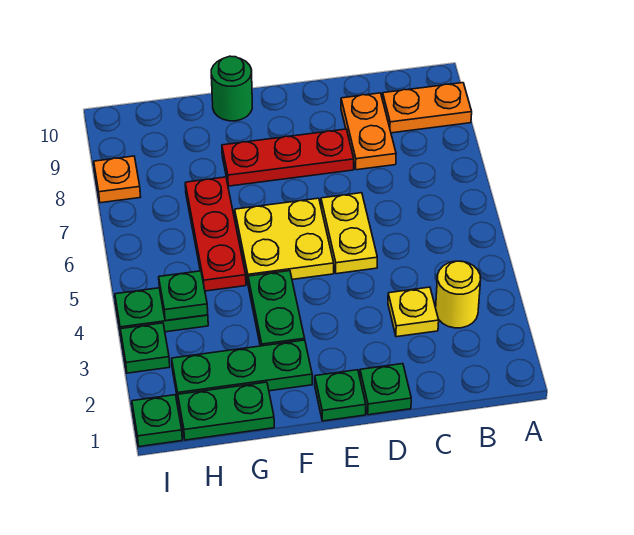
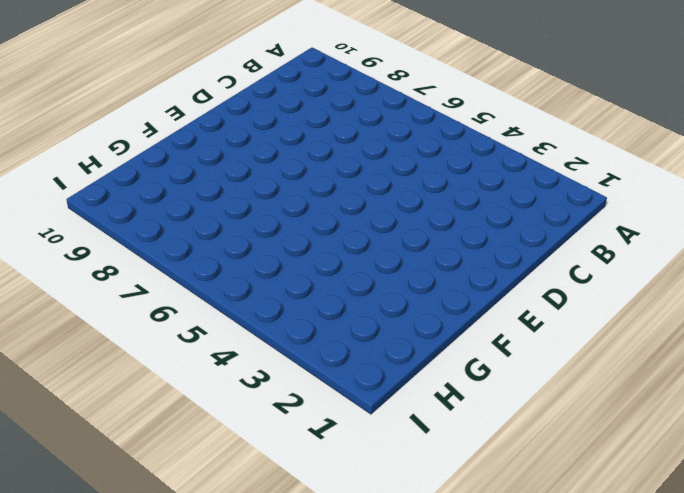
none -> orange 1x2 plate [383,83,472,133]
none -> yellow 1x1 round brick [436,261,481,328]
none -> yellow 1x1 plate [388,287,439,337]

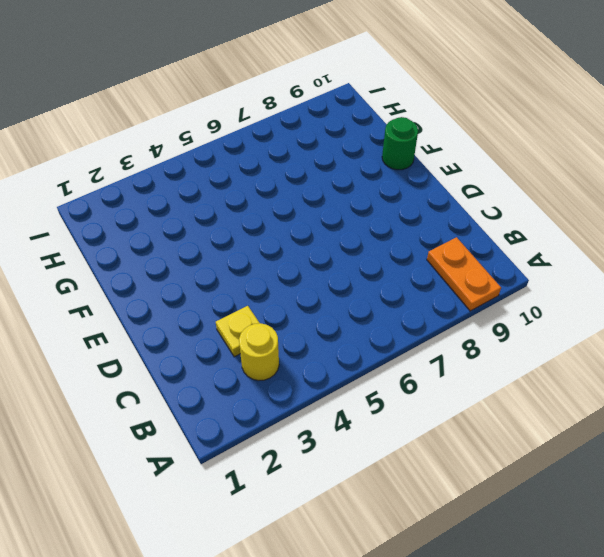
none -> orange 1x2 plate [341,93,396,170]
none -> green 1x1 plate [360,364,411,415]
none -> yellow 1x2 plate [321,193,377,274]

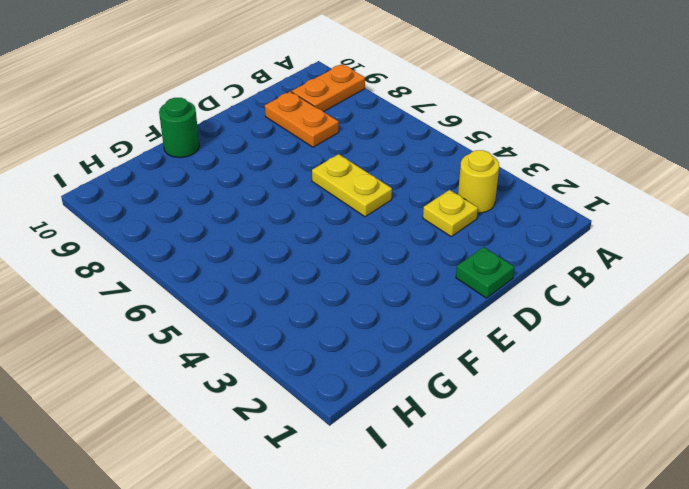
none -> red 1x3 plate [222,129,354,186]
none -> green 1x1 plate [315,370,366,421]
none -> yellow 2x2 plate [235,198,334,282]

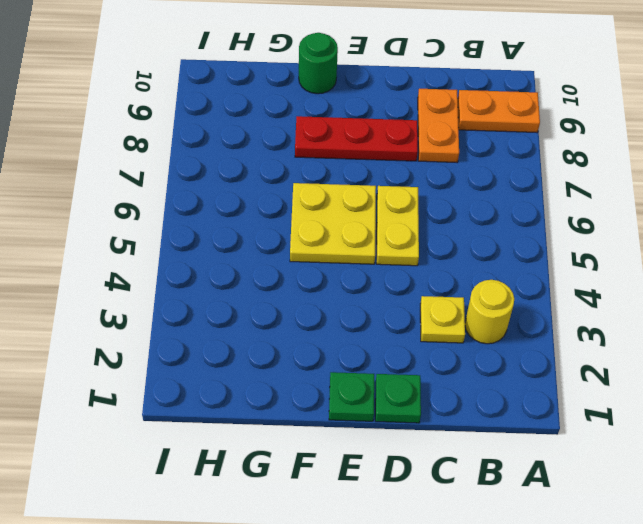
none -> green 1x3 plate [172,340,312,399]
none -> green 1x2 plate [248,271,305,346]
none -> green 1x2 plate [178,382,274,440]

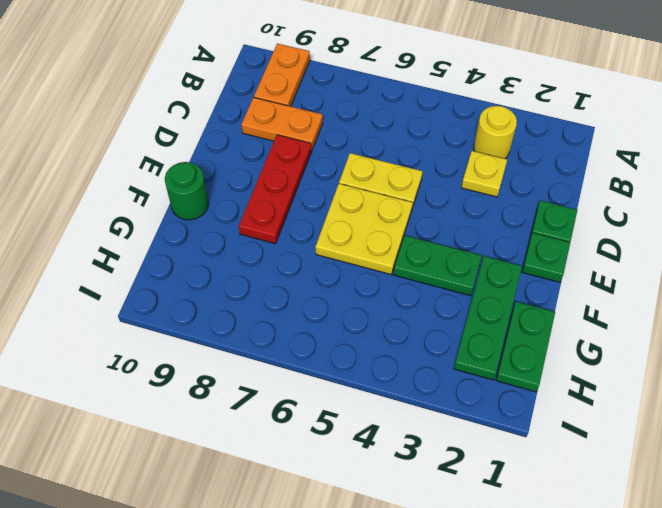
none -> red 1x3 plate [185,177,246,291]
none -> green 1x2 plate [115,288,208,334]
none -> green 1x1 plate [132,395,182,447]

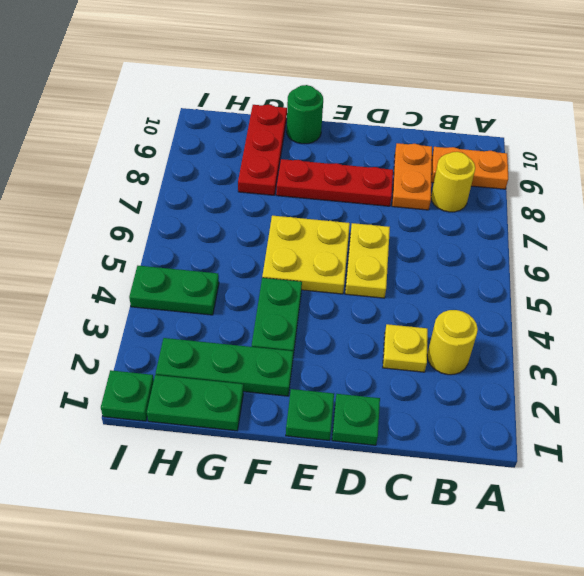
yellow 1x1 round brick [431,152,475,212] -> none
red 1x3 plate [238,105,287,195] -> red 1x3 plate moved to [185,177,246,291]
none -> green 1x1 plate [120,323,170,373]
none -> orange 1x1 plate [94,156,141,203]
none -> green 1x1 plate [159,271,208,321]

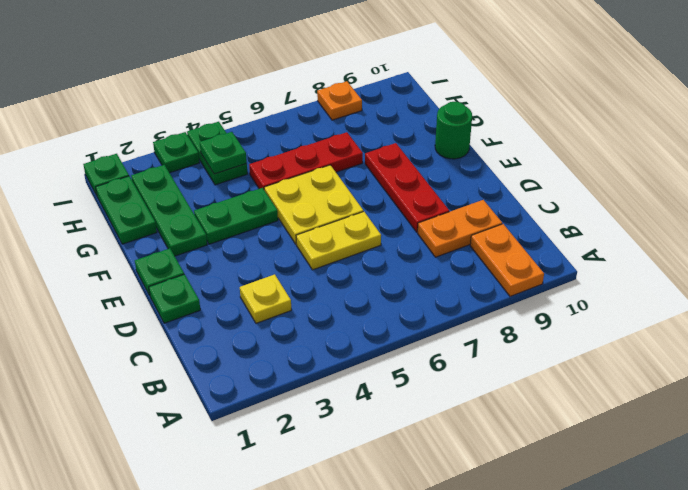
none -> yellow 1x1 round brick [436,261,481,328]

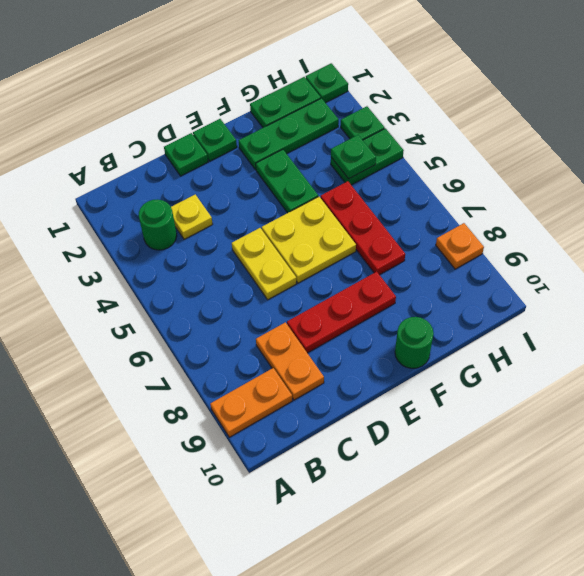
green 1x1 round brick [139,199,177,250] -> yellow 1x1 round brick [436,261,481,328]

